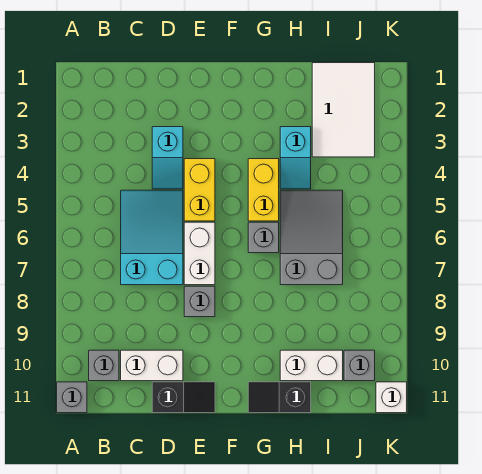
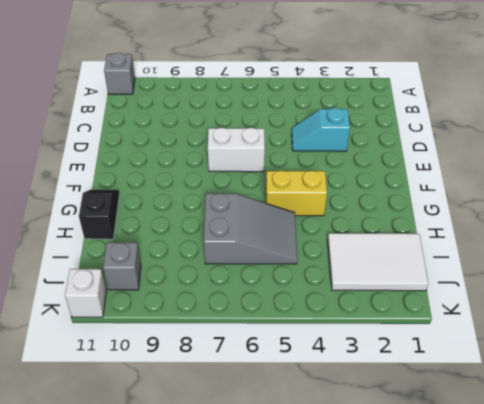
none -> grey 1x1 brick [89,350,119,381]
none -> cyan 2x3 slope [121,190,183,285]
none -> white 1x2 brick [121,350,183,381]

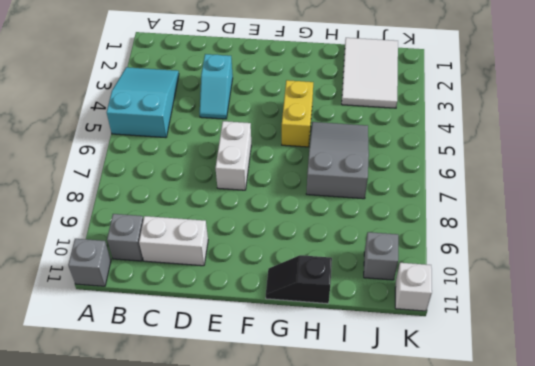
cyan 2x3 slope [107,67,179,138] -> cyan 2x3 slope moved to [121,190,183,285]
none -> black 1x2 slope [152,382,215,413]
none -> yellow 1x2 brick [184,159,215,221]
none -> grey 1x1 brick [184,286,215,317]

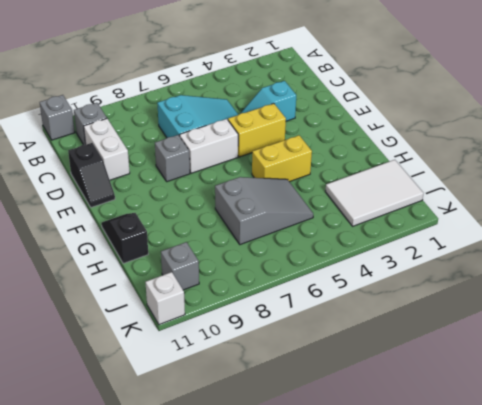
none -> grey 1x1 brick [248,222,279,253]
none -> cyan 1x2 slope [280,127,311,189]
none -> white 1x2 brick [280,350,343,381]

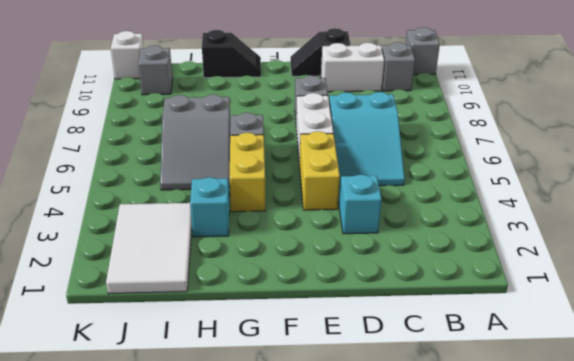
none -> white 1x2 brick [280,350,343,381]

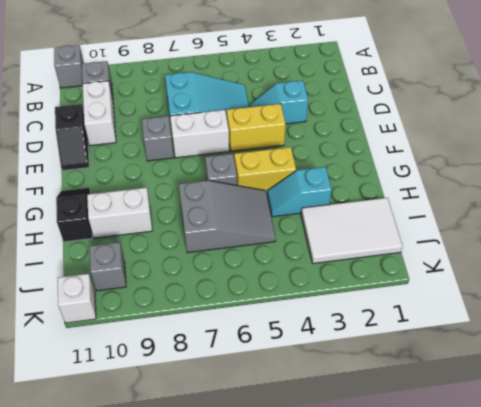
white 1x2 brick [87,188,152,238] -> white 1x2 brick turned to [280,350,343,381]

